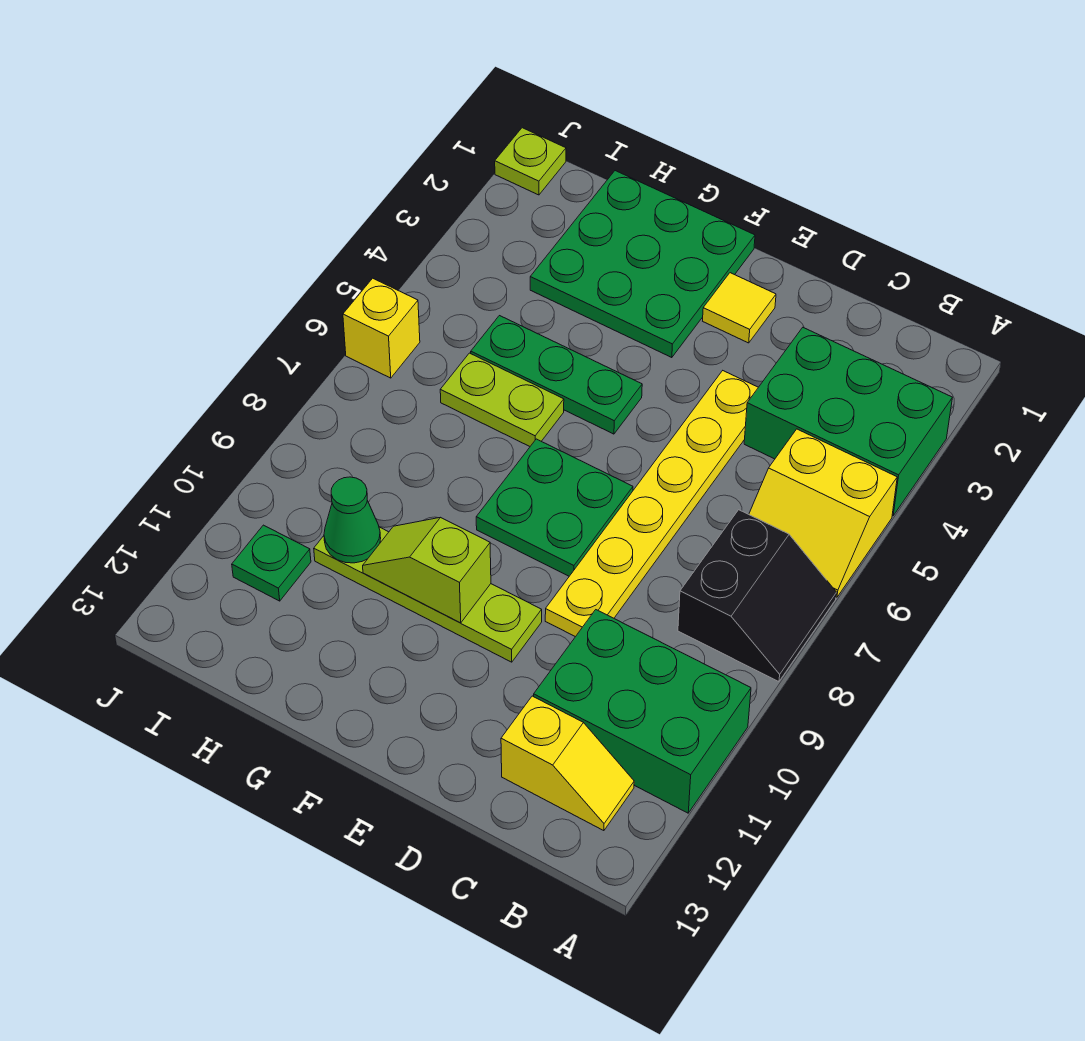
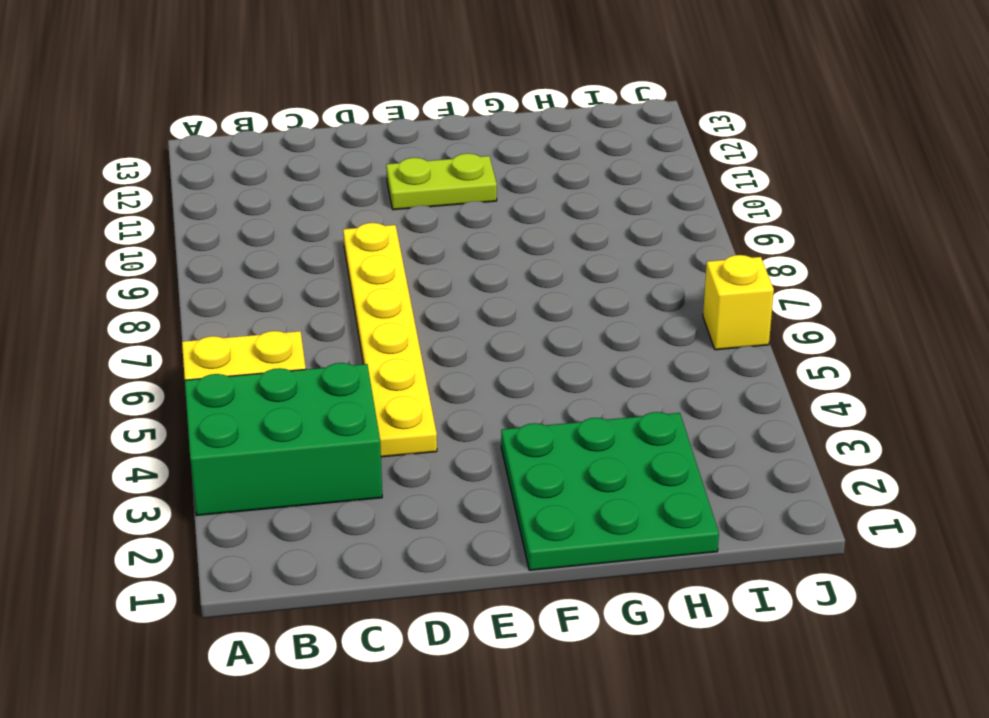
lime 1x2 plate [386,153,497,210] -> lime 1x2 plate moved to [440,353,564,446]
none -> black 2x2 slope [678,510,836,682]
none -> green 2x3 brick [534,610,751,813]
none -> yellow 1x2 slope [501,696,634,831]

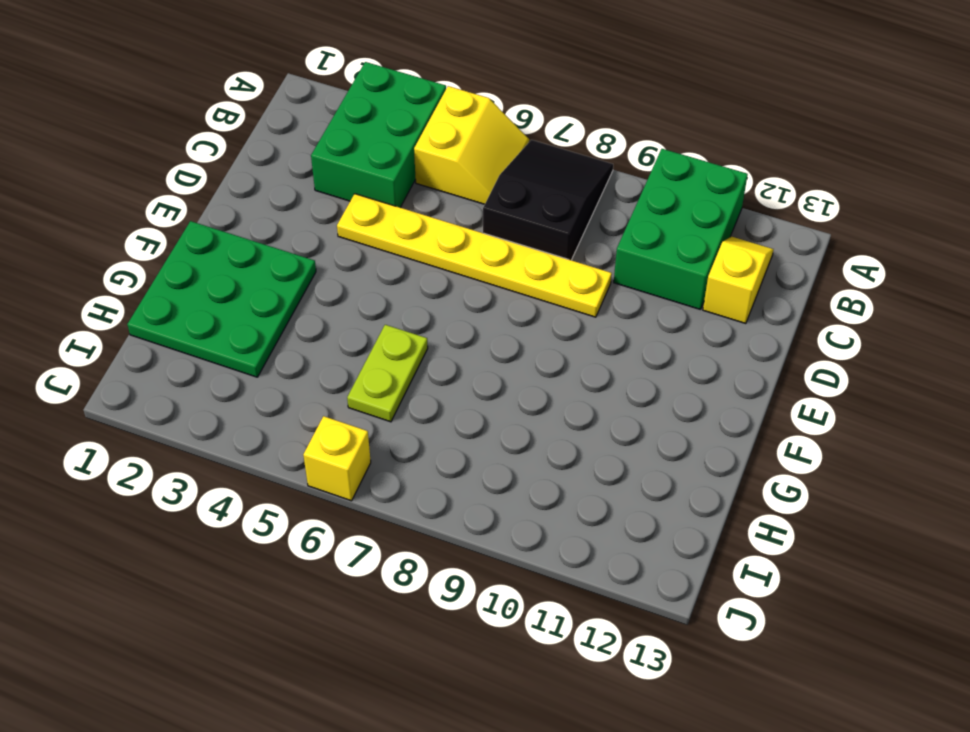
black 2x3 slope [483,140,613,260] -> black 2x2 slope [678,510,836,682]
none -> yellow 1x1 tile [703,273,776,343]
none -> green 2x2 plate [476,439,633,576]
none -> lime 1x4 plate [314,527,542,662]

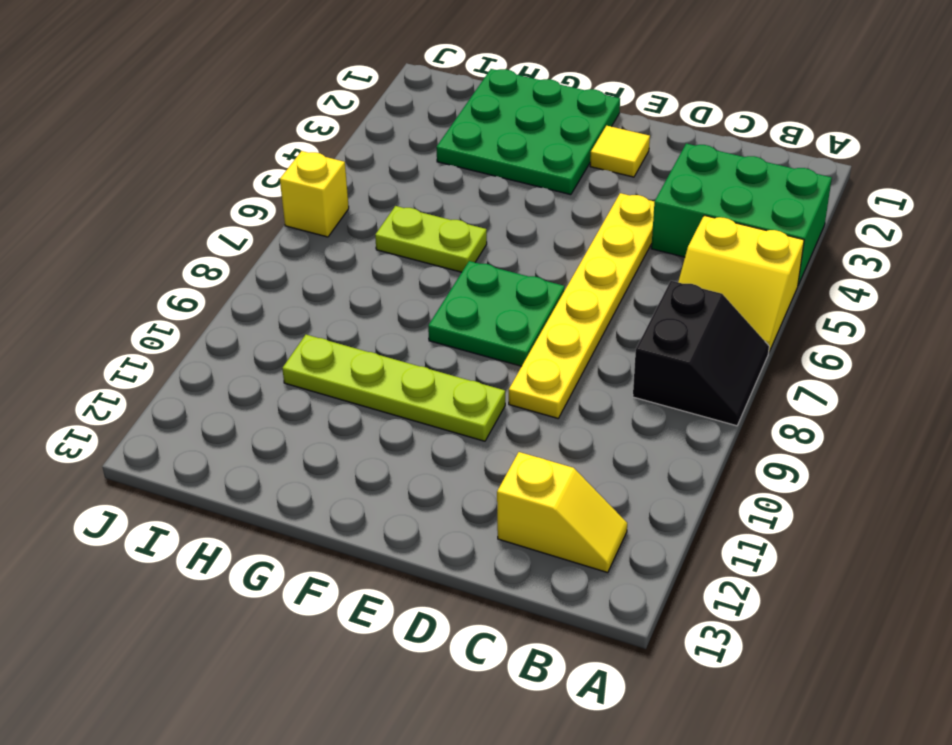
none -> green 2x3 brick [534,610,751,813]
none -> green 1x3 plate [471,316,642,434]
none -> green 1x1 plate [232,525,311,601]

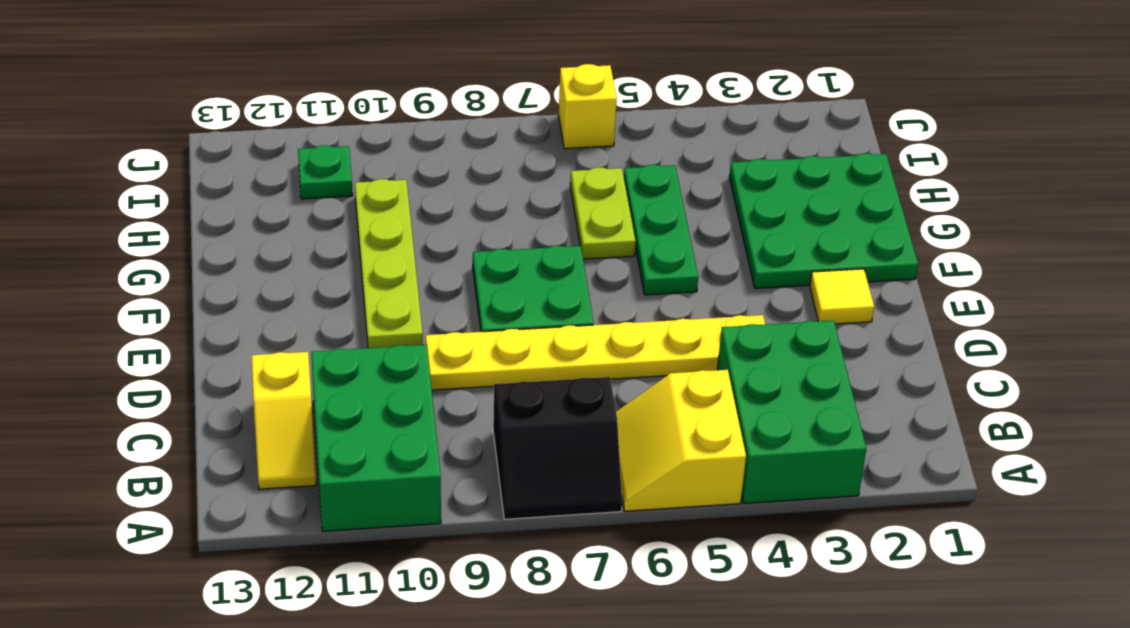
none -> lime 1x1 plate [495,128,566,195]
none -> lime 1x2 slope [363,518,491,623]
none -> green 1x1 cone [324,477,381,563]

